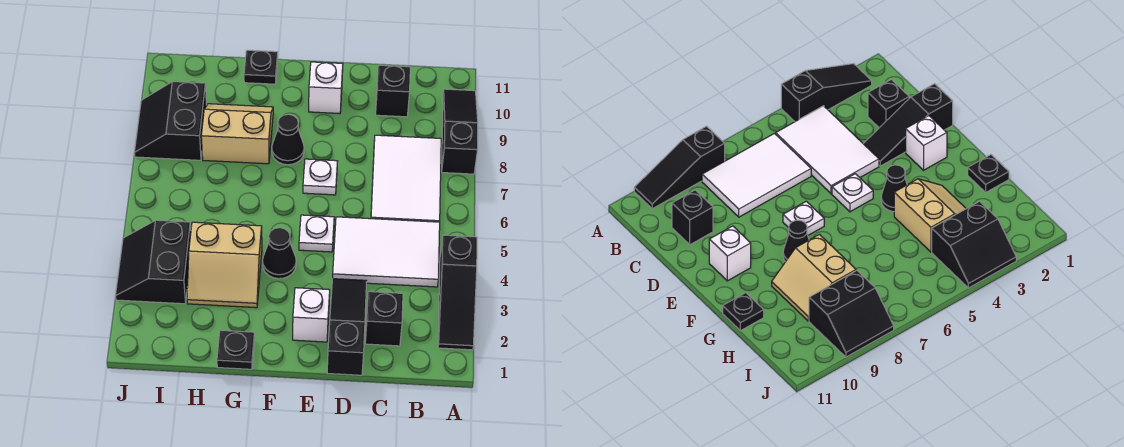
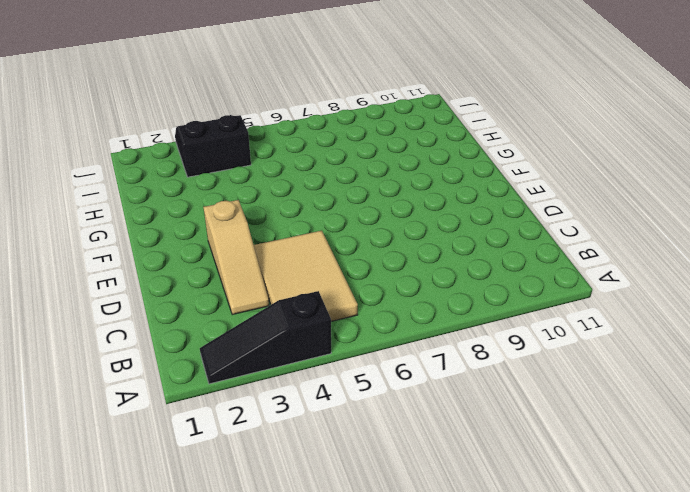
tan 2x3 tile [254,231,358,321] -> white 2x3 tile [333,217,440,287]
tan 1x3 slope [203,200,269,315] -> black 1x3 slope [327,279,366,375]
none -> black 1x3 slope [442,89,478,174]
none -> white 2x3 tile [371,135,441,222]
none -> black 1x1 brick [365,292,403,346]

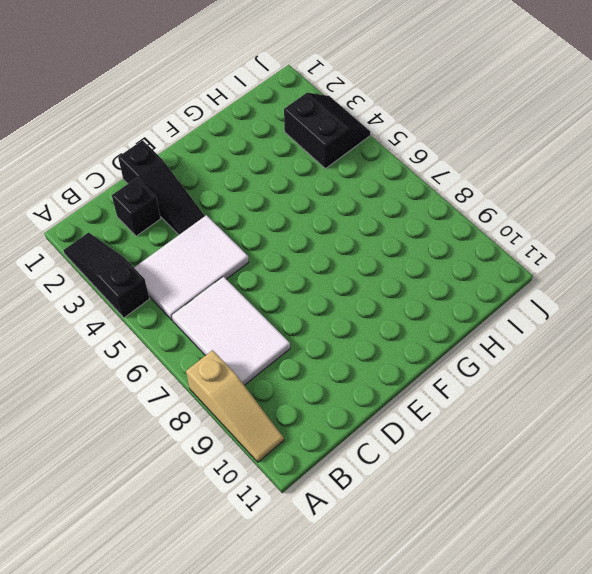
tan 1x3 slope [186,350,284,462] -> black 1x3 slope [442,89,478,174]
none -> black 1x1 brick [376,65,410,117]
none -> white 1x1 brick [293,288,330,342]
none -> white 1x1 plate [299,215,334,252]

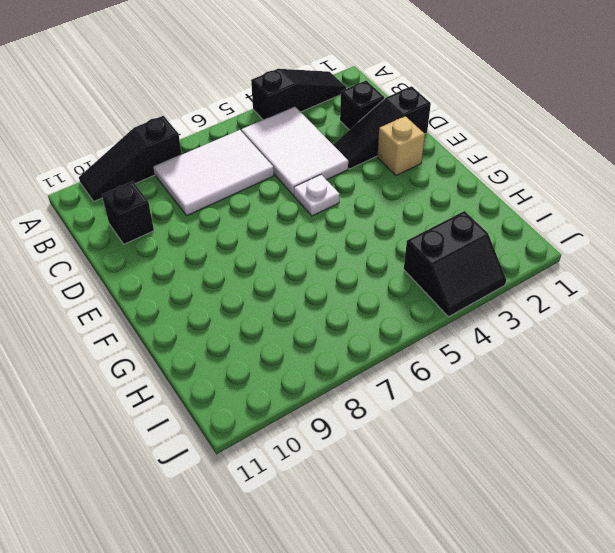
tan 1x1 brick [377,116,425,176] -> white 1x1 brick [293,288,330,342]
none -> white 1x1 plate [303,159,337,195]
none -> white 1x1 brick [309,62,343,114]
none -> black 1x1 cone [263,228,296,279]

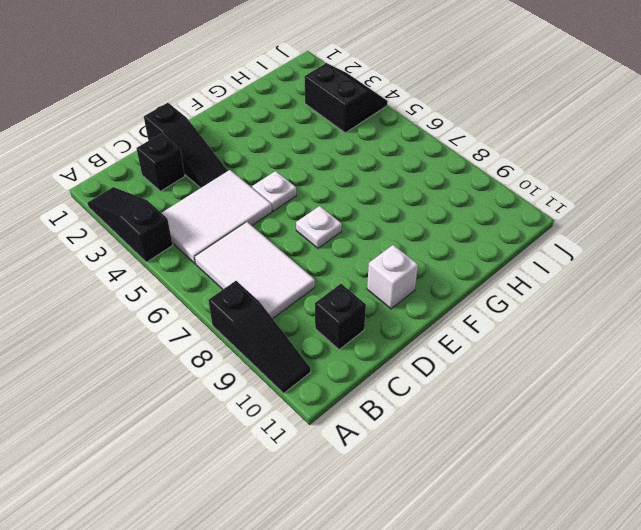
none -> white 1x1 brick [293,288,330,342]
none -> black 1x1 cone [263,228,296,279]
none -> black 1x1 cone [272,114,304,165]

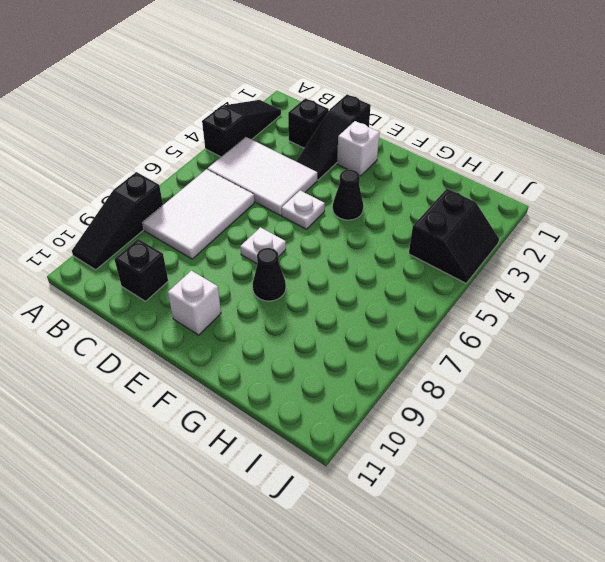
none -> black 1x1 plate [217,330,255,369]
none -> tan 2x2 slope [187,222,262,308]
none -> tan 2x2 slope [201,104,273,164]

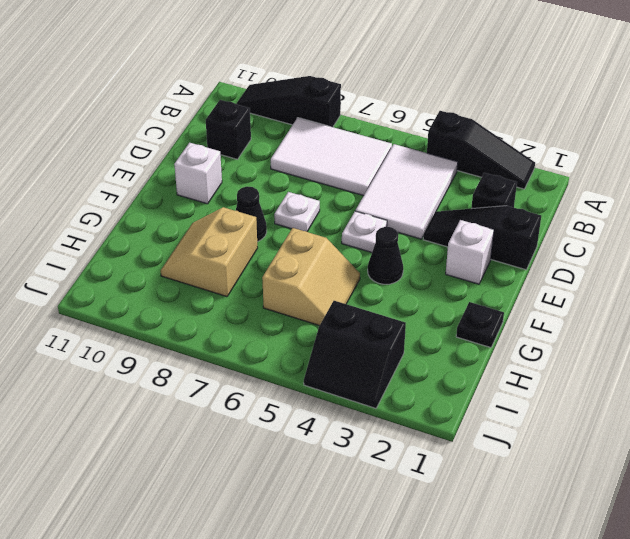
tan 2x2 slope [262,228,360,326] -> tan 2x2 slope moved to [187,222,262,308]
none -> black 1x1 plate [244,50,278,84]
none -> black 2x2 slope [134,82,207,160]

